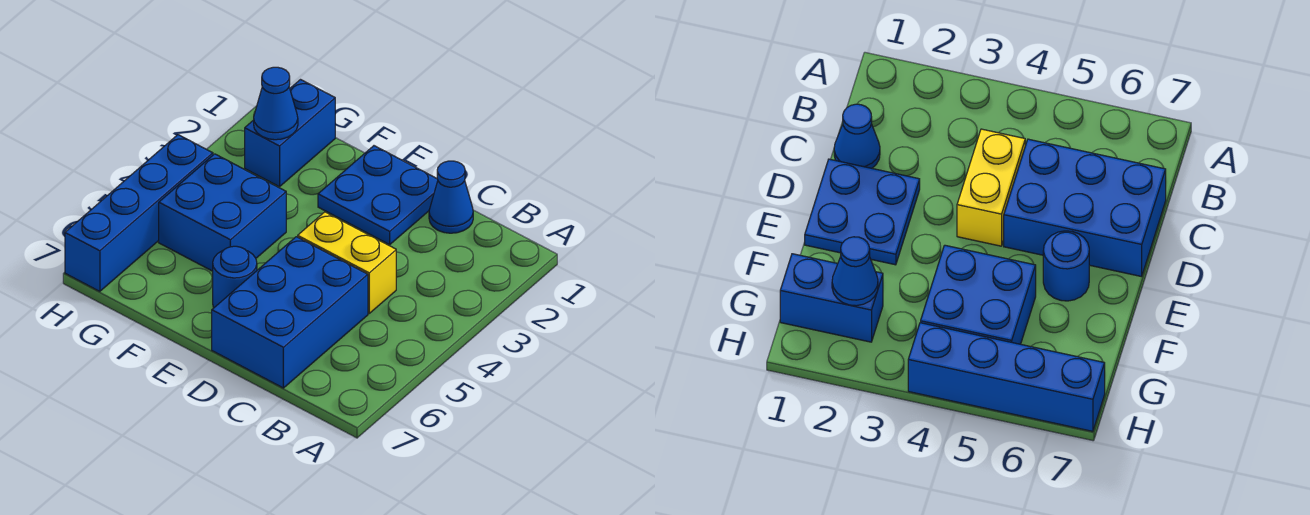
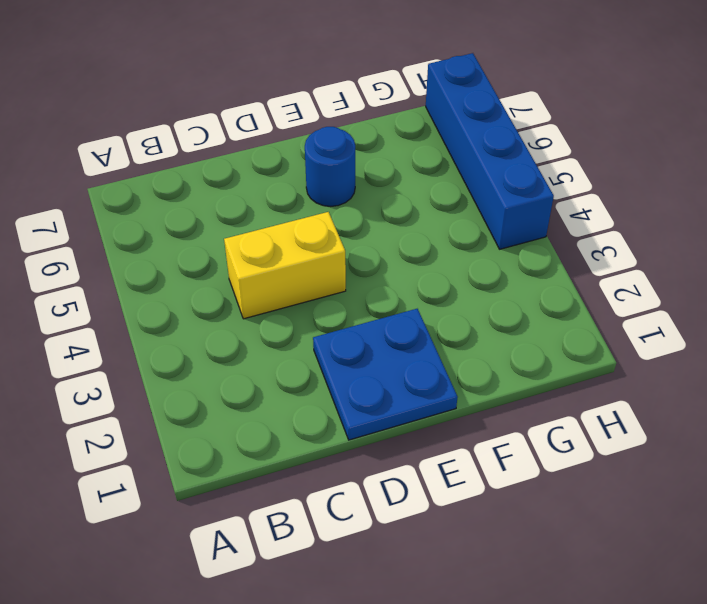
none -> blue 1x1 cone [429,161,473,233]
none -> blue 2x3 brick [212,237,368,388]

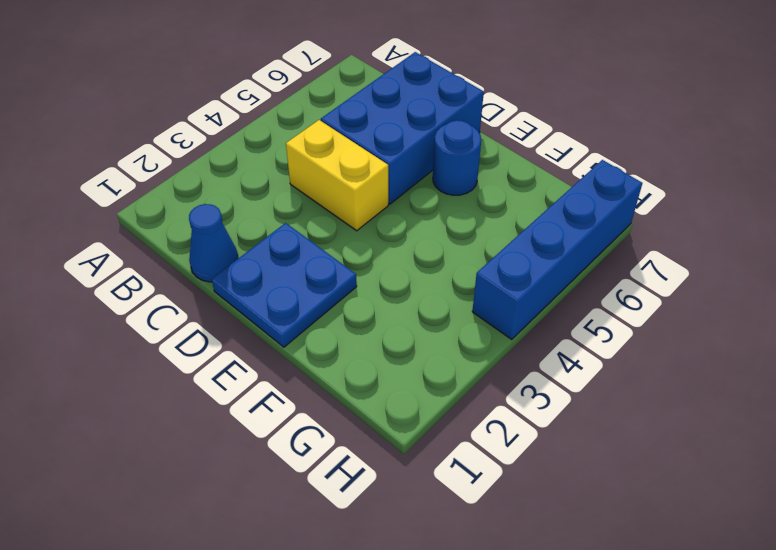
none -> blue 2x2 brick [159,154,286,271]
none -> blue 1x2 brick [245,80,335,187]

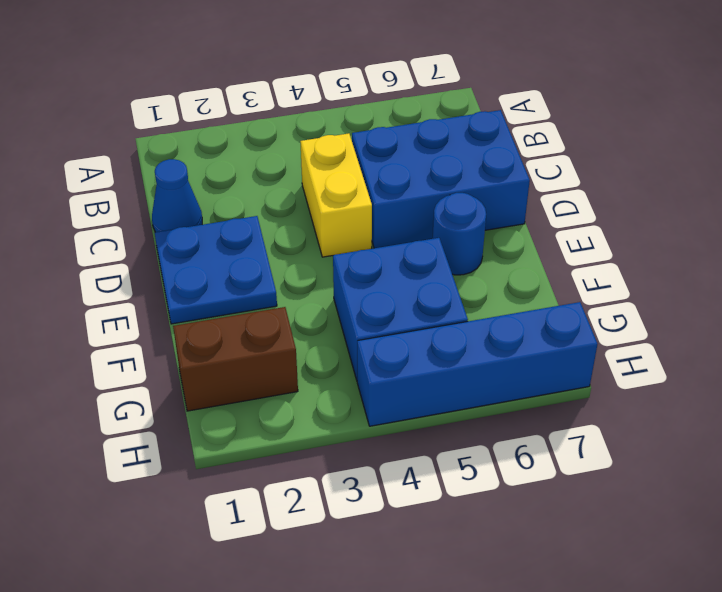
brown 1x2 brick [173,307,298,411] -> blue 1x2 brick [245,80,335,187]
none -> blue 1x1 cone [254,67,298,140]

